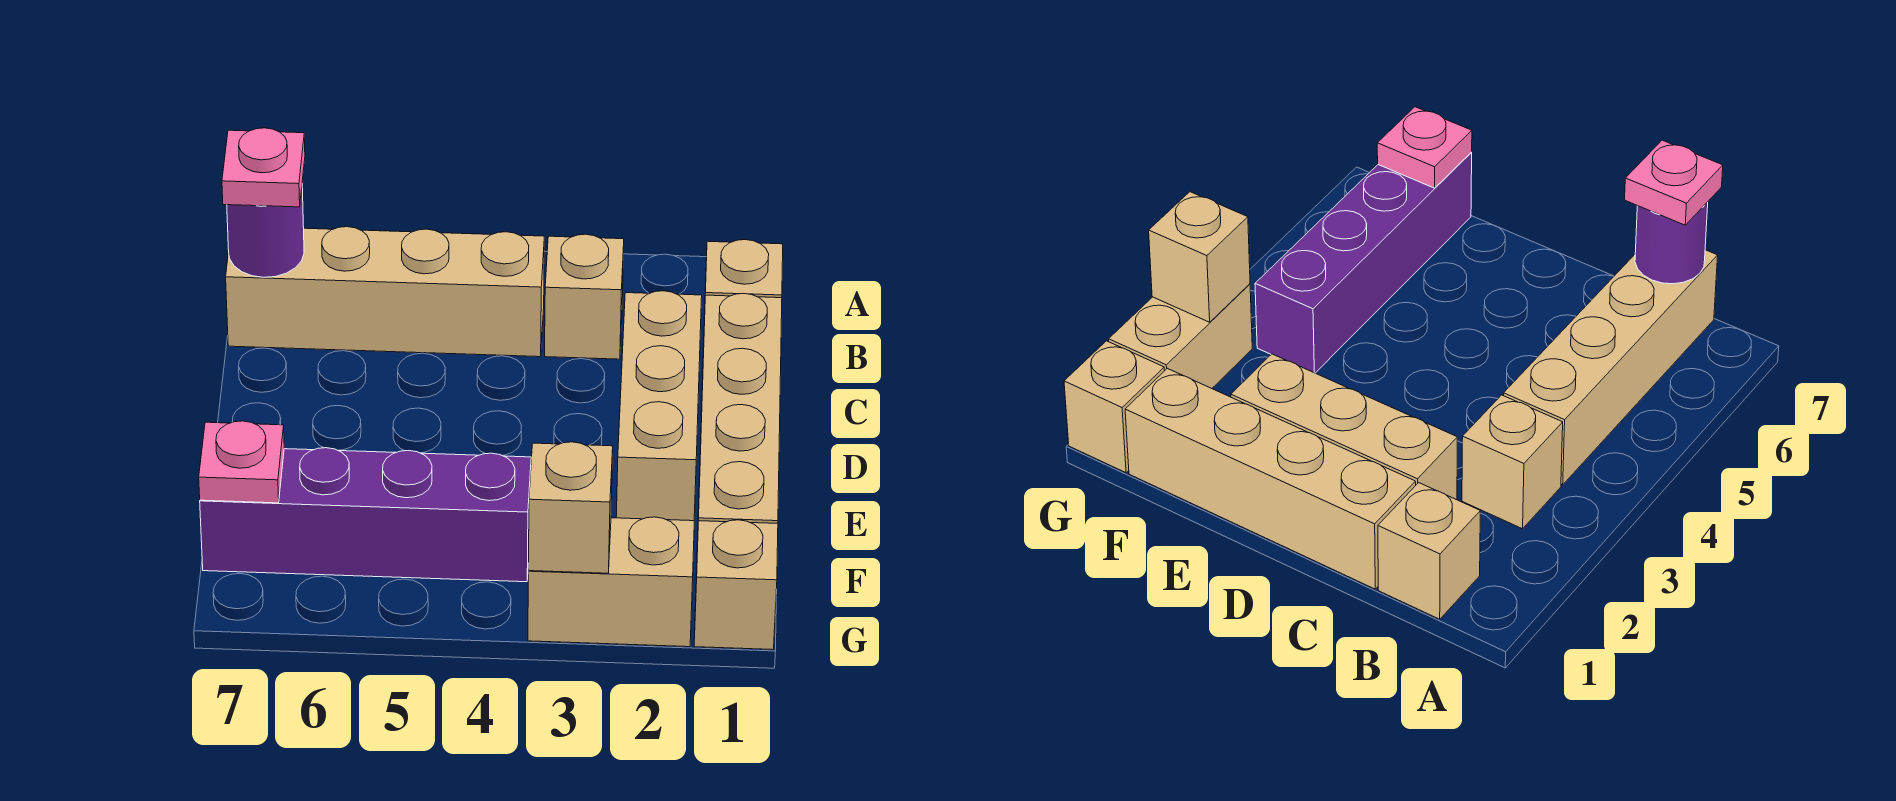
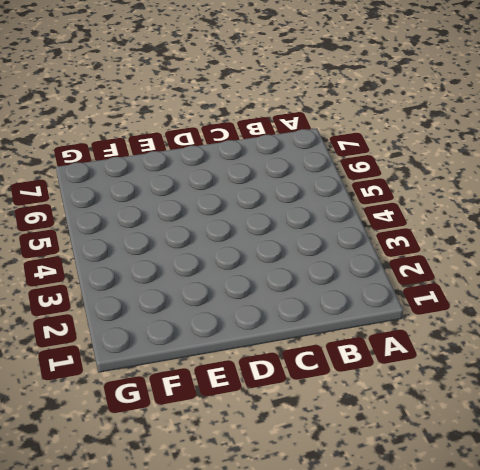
none -> tan 1x1 brick [703,240,783,349]
none -> tan 1x1 brick [545,234,624,359]
none -> tan 1x4 brick [226,227,544,357]

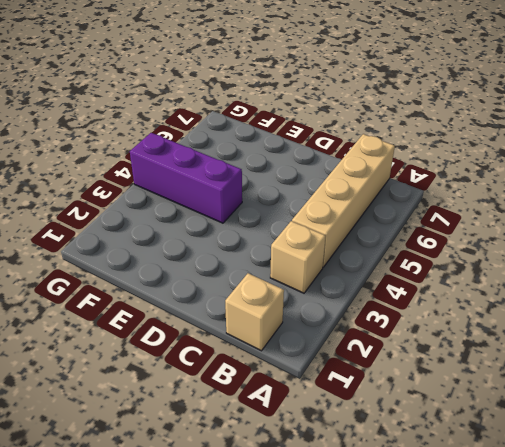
purple 1x3 brick [130,133,242,223] -> purple 1x4 brick [200,448,531,582]
none -> tan 1x4 brick [696,294,782,575]
none -> tan 1x3 brick [616,291,702,521]
none -> tan 1x1 brick [694,520,778,650]

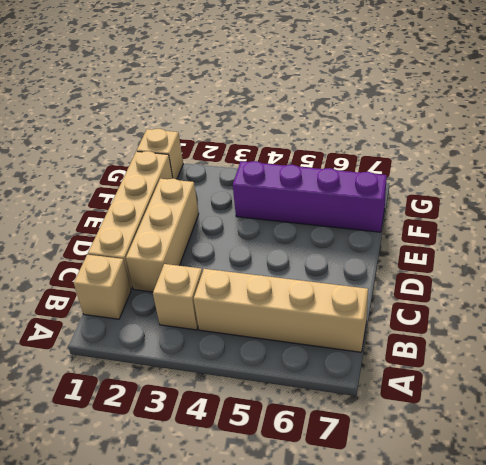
none -> tan 1x2 brick [528,517,694,647]
none -> purple 1x1 round brick [227,188,304,277]
none -> pink 1x1 plate [199,421,284,503]

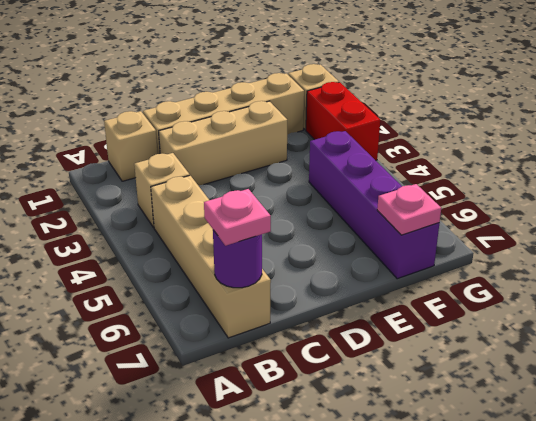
red 1x2 brick [306,82,380,160] -> tan 1x2 brick [528,517,694,647]
none -> tan 1x1 brick [528,442,613,573]

